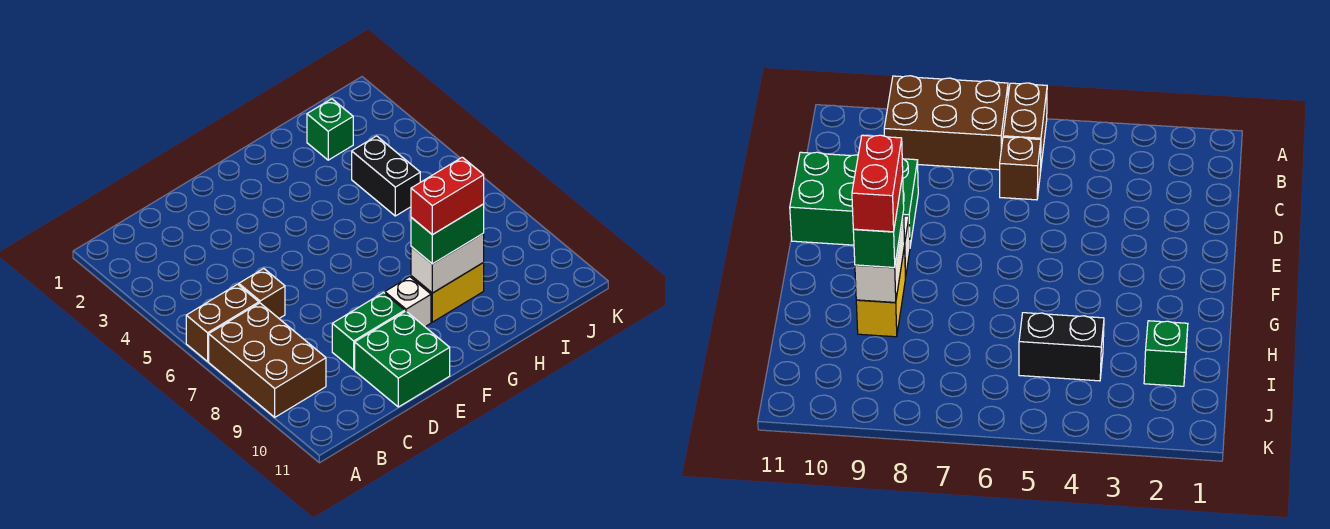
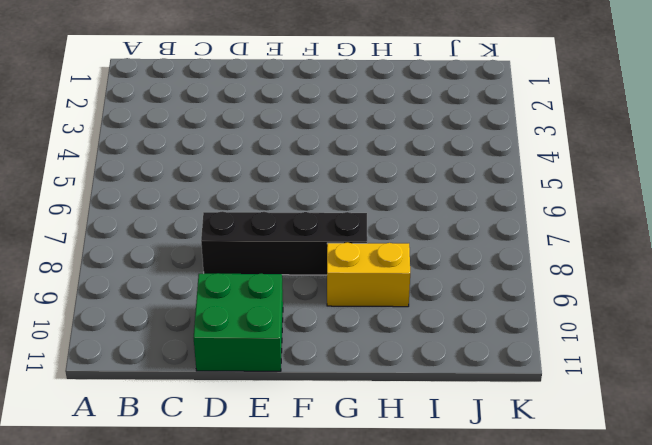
black 1x4 brick [201,211,367,275] -> none
none -> brown 1x2 brick [186,284,259,361]
none -> brown 2x3 brick [209,303,326,417]
none -> brown 1x1 brick [239,268,285,318]

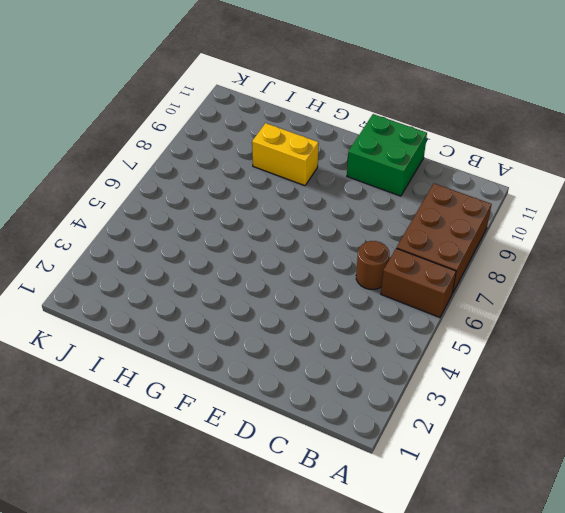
brown 1x1 round brick [356,241,389,289] -> brown 1x1 brick [239,268,285,318]
none -> green 1x2 brick [332,293,405,370]
none -> white 1x1 brick [385,277,431,327]
none -> green 1x1 brick [307,99,353,160]

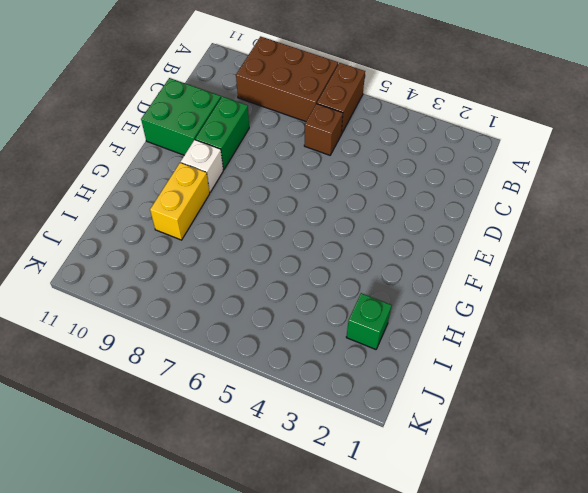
none -> black 1x2 brick [352,136,420,216]
none -> white 1x2 brick [411,233,484,293]
none -> green 1x2 brick [411,204,484,264]

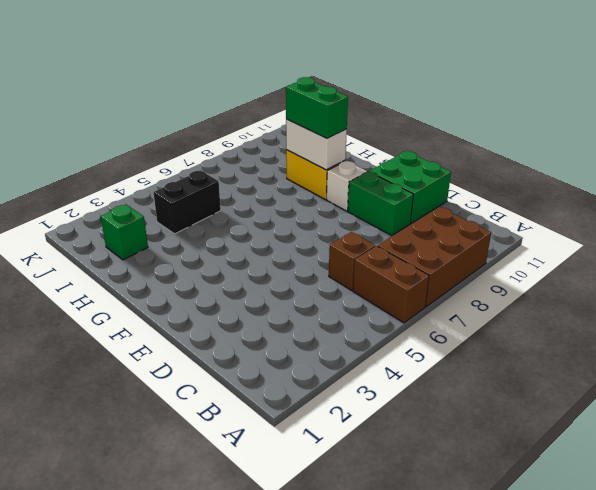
none -> red 1x2 brick [411,157,484,235]

